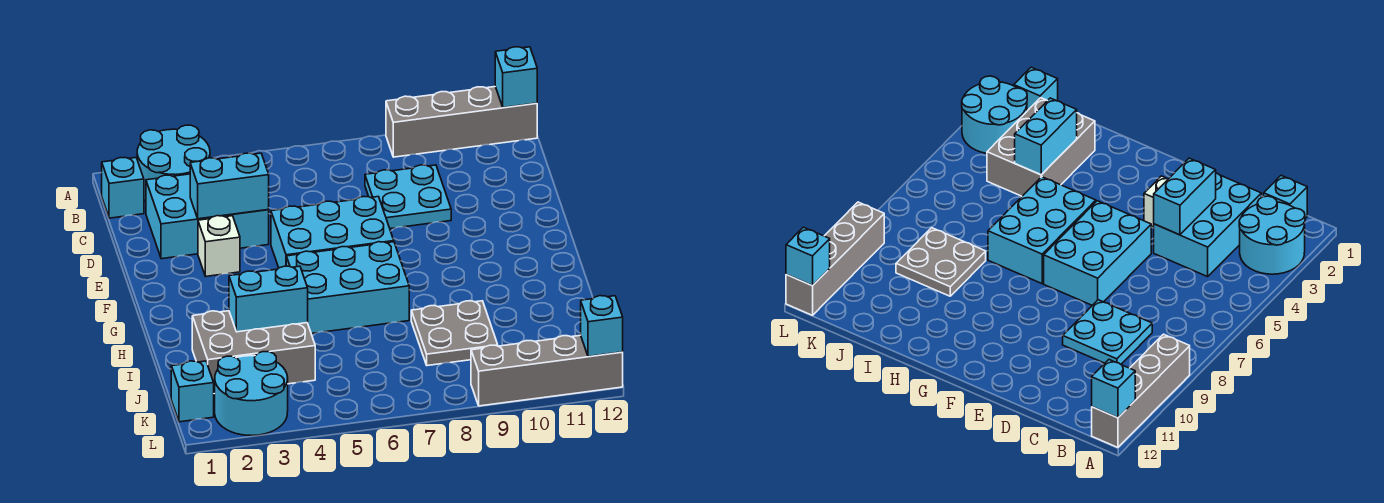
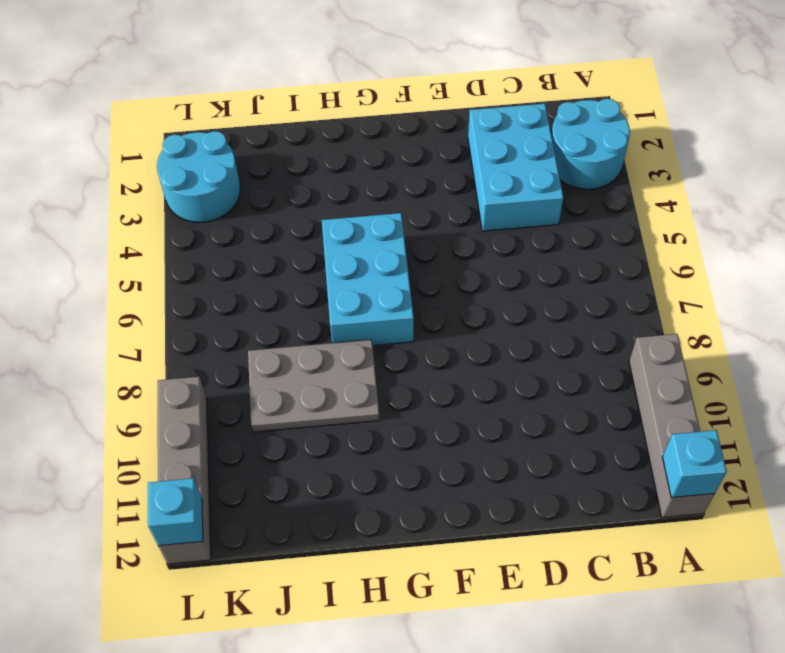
grey 2x3 plate [248,340,380,432] -> grey 2x2 plate [411,301,498,366]
none -> cyan 1x1 brick [102,158,144,218]
none -> cyan 2x2 plate [365,165,451,229]
none -> white 1x1 brick [198,216,240,276]

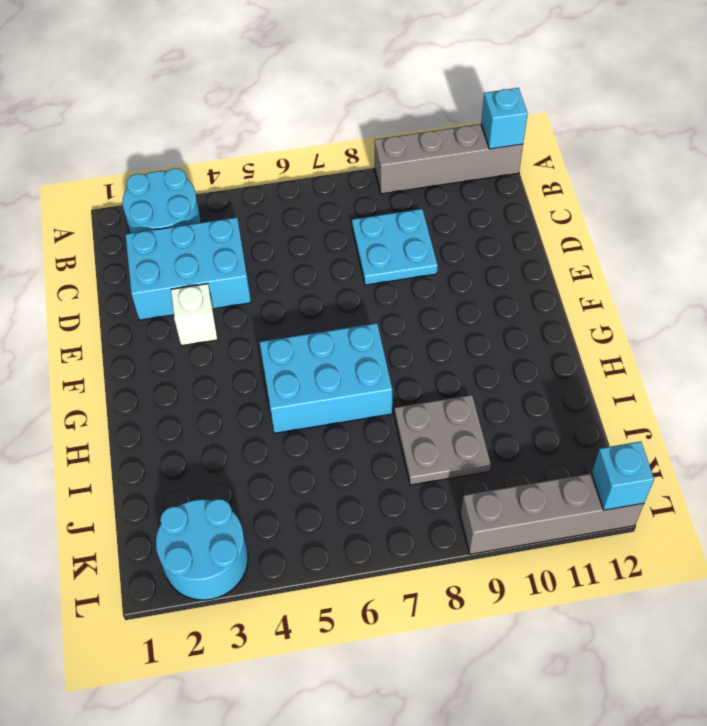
none -> cyan 1x1 brick [102,158,144,218]
none -> cyan 2x3 brick [271,197,394,268]
none -> grey 2x3 brick [192,311,315,394]

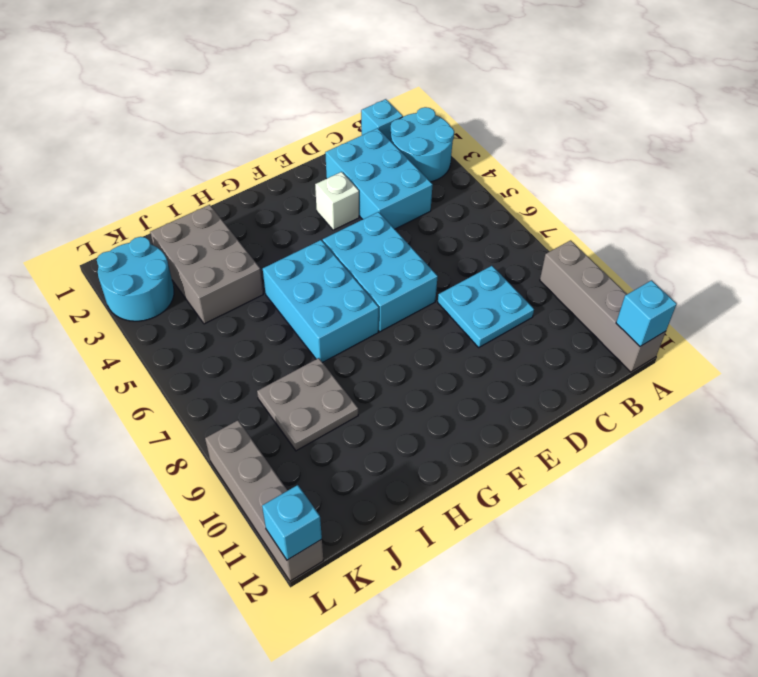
none -> cyan 1x1 brick [171,361,214,422]
none -> cyan 1x2 brick [190,153,269,219]
none -> cyan 1x2 brick [229,266,308,332]

